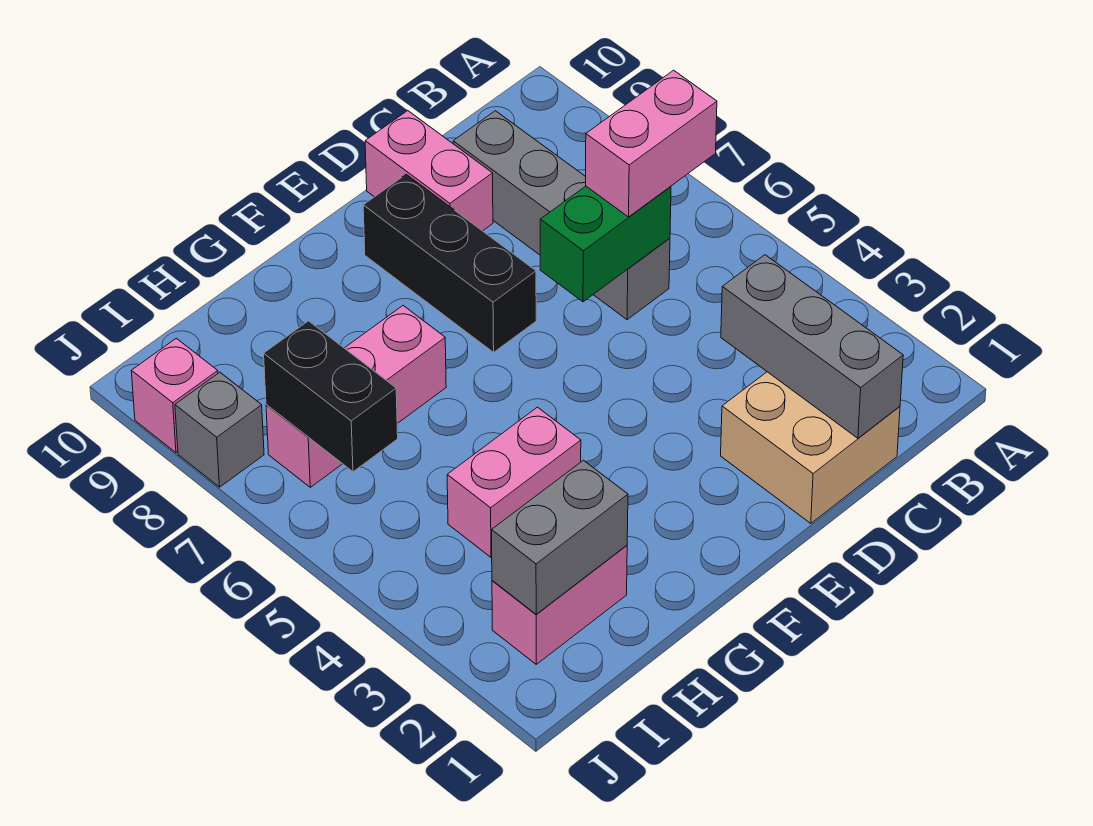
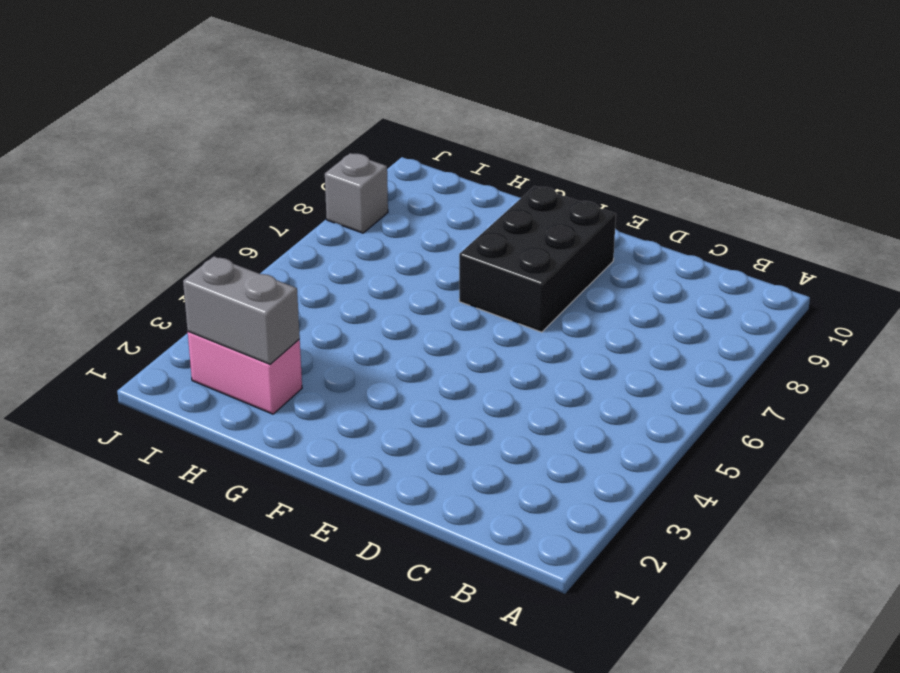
black 2x3 brick [459,186,616,332] -> black 1x3 brick [363,174,536,352]
none -> tan 2x2 brick [721,372,900,523]
none -> grey 1x4 brick [453,111,670,320]
none -> pink 1x2 brick [365,111,493,231]

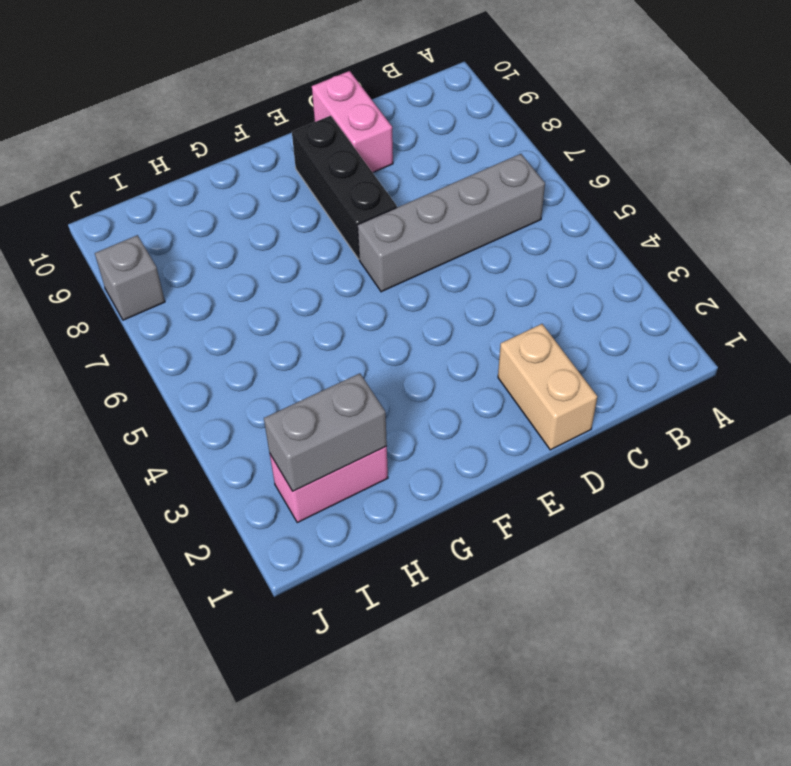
grey 1x4 brick [358,154,545,292] -> grey 1x4 brick turned to [453,111,670,320]
tan 1x2 brick [498,324,597,450] -> tan 2x2 brick [721,372,900,523]
none -> pink 1x2 brick [447,407,581,557]
none -> pink 1x3 brick [266,306,446,487]
none -> pink 1x1 brick [131,338,218,453]

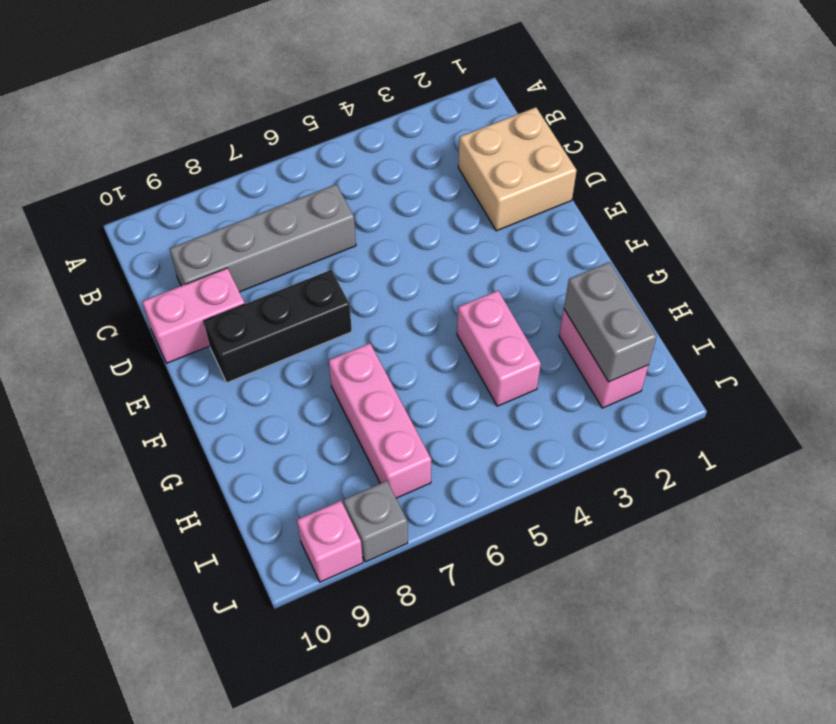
none -> grey 1x3 brick [721,255,903,438]
none -> green 1x2 brick [540,186,671,302]
none -> black 1x2 brick [264,321,398,472]

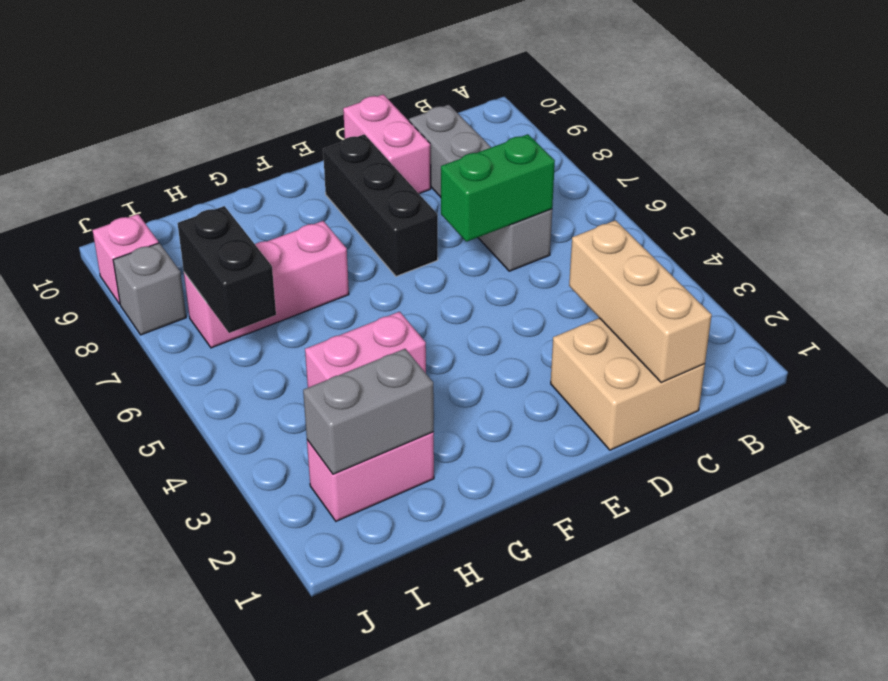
tan 1x3 brick [569,220,712,382] -> grey 1x3 brick [721,255,903,438]
none -> pink 1x2 brick [586,70,717,217]

